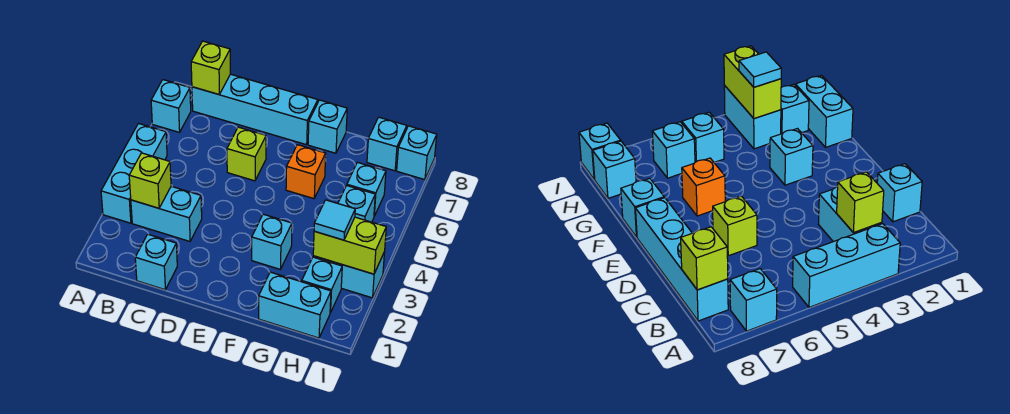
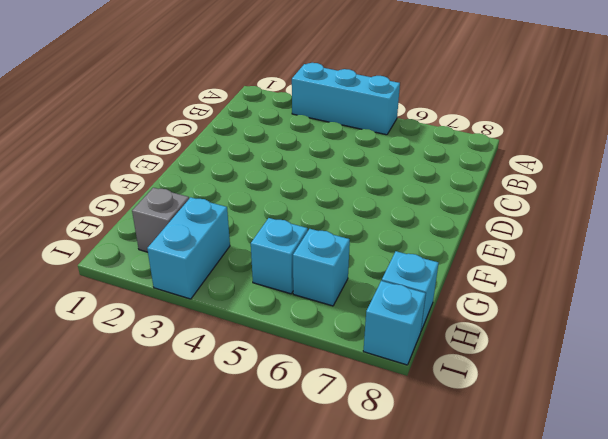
grey 1x1 brick [132,188,189,252] -> cyan 1x1 brick [302,257,342,313]
none -> cyan 1x1 brick [151,80,191,132]
none -> cyan 1x2 brick [131,186,202,241]
none -> cyan 1x4 brick [192,74,318,145]

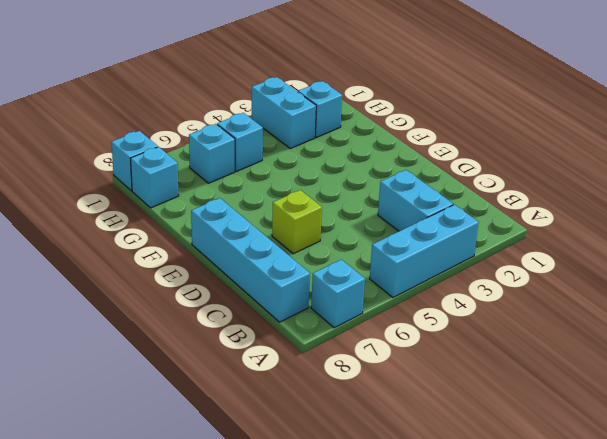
none -> cyan 1x1 brick [135,234,177,290]
none -> cyan 1x1 brick [252,214,292,269]
none -> orange 1x1 brick [286,145,326,199]

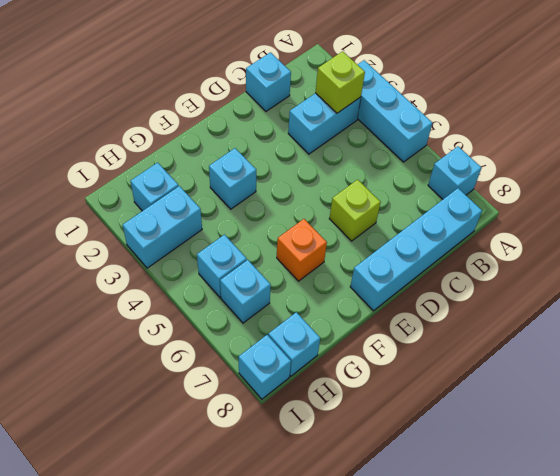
none -> cyan 1x1 brick [308,100,347,153]
none -> cyan 1x2 brick [259,272,331,338]
none -> lime 1x1 brick [191,41,230,95]

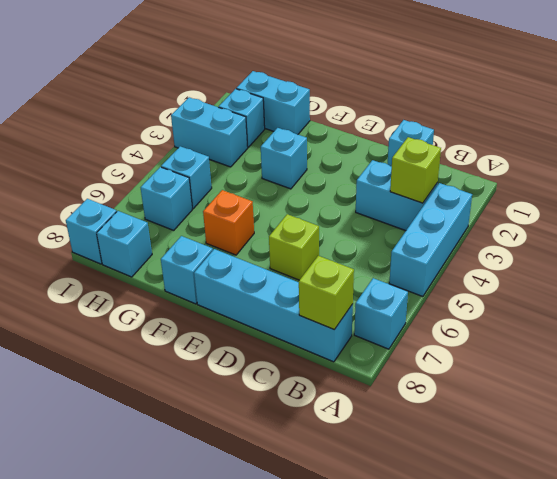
none -> lime 1x2 brick [313,217,386,274]
none -> cyan 1x1 tile [314,200,355,240]

